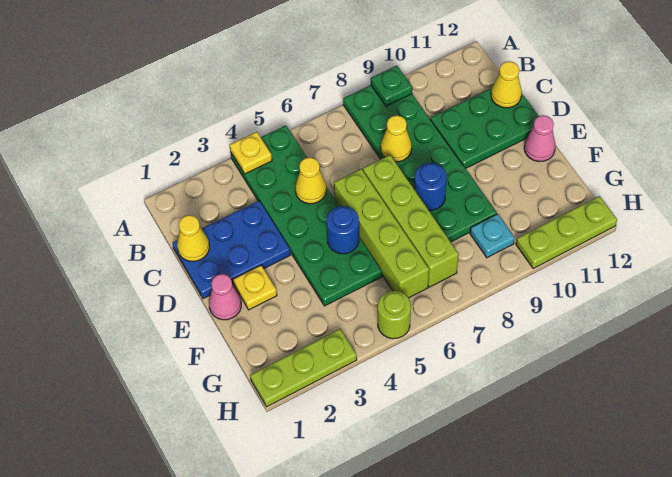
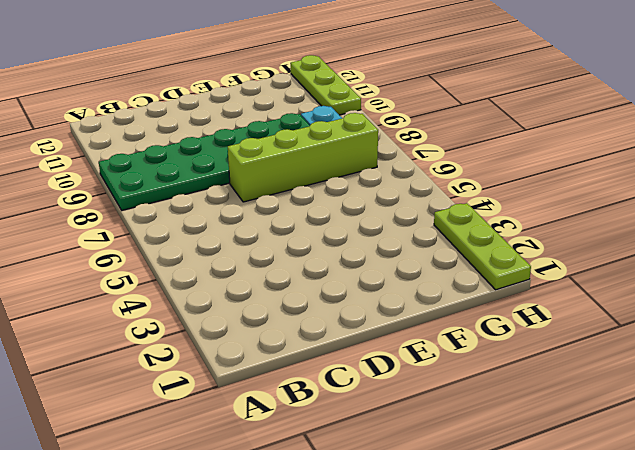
none -> green 2x6 plate [231,126,382,306]
none -> blue 2x3 plate [173,201,291,299]
none -> green 2x3 plate [430,88,539,169]

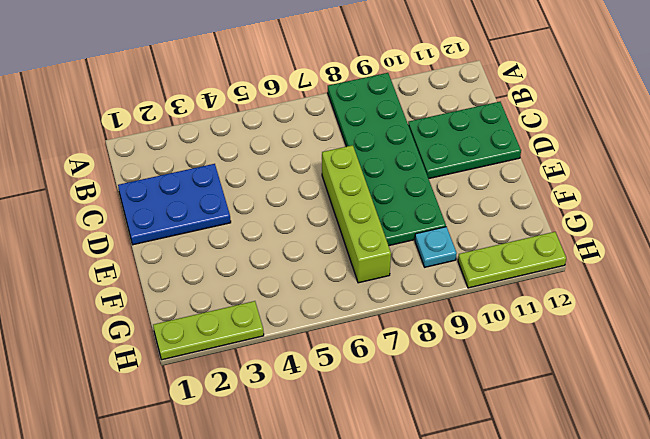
none -> green 2x6 plate [231,126,382,306]
none -> lime 1x4 brick [334,169,429,298]
none -> pink 1x1 cone [209,274,241,320]

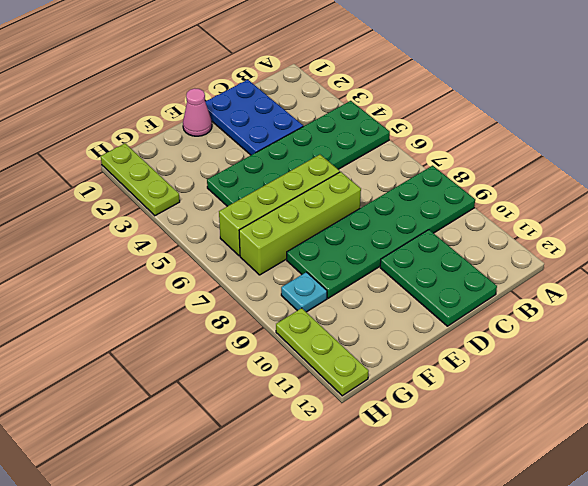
none -> yellow 1x1 plate [233,265,277,310]
none -> pink 1x1 cone [524,115,556,162]
none -> lime 1x1 round brick [378,291,411,339]

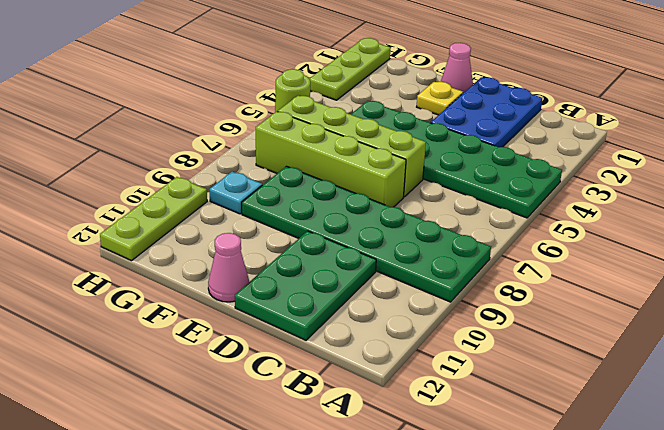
none -> yellow 1x1 plate [230,132,272,174]
none -> green 1x1 plate [371,65,412,106]
none -> yellow 1x1 cone [177,215,209,261]

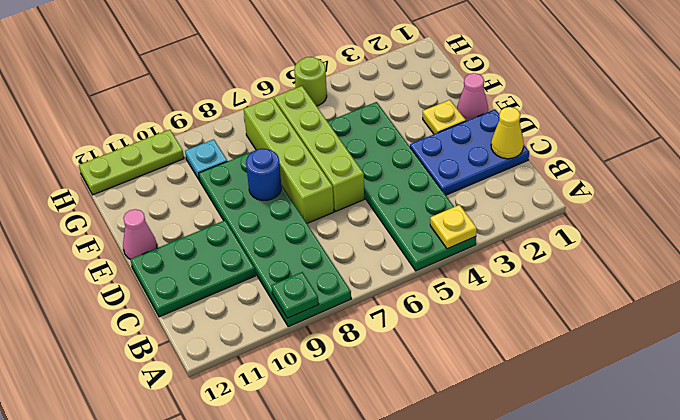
none -> lime 1x3 plate [250,329,357,407]
none -> yellow 1x1 cone [295,157,326,204]
none -> yellow 1x1 cone [381,115,412,162]

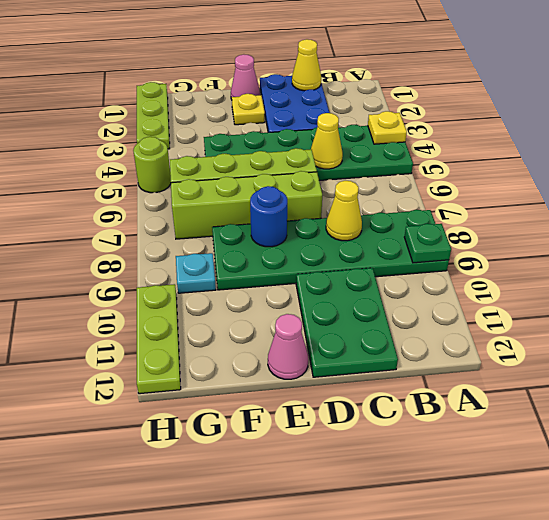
none -> yellow 1x1 cone [491,61,522,108]
none -> blue 1x1 round brick [326,206,359,254]

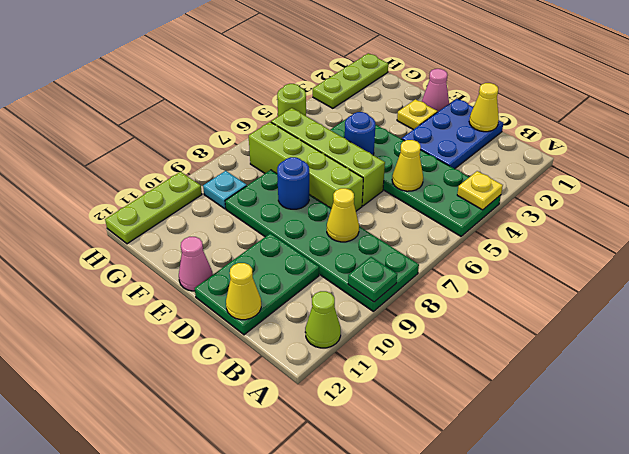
lime 1x1 cone [305,291,341,348] -> none

